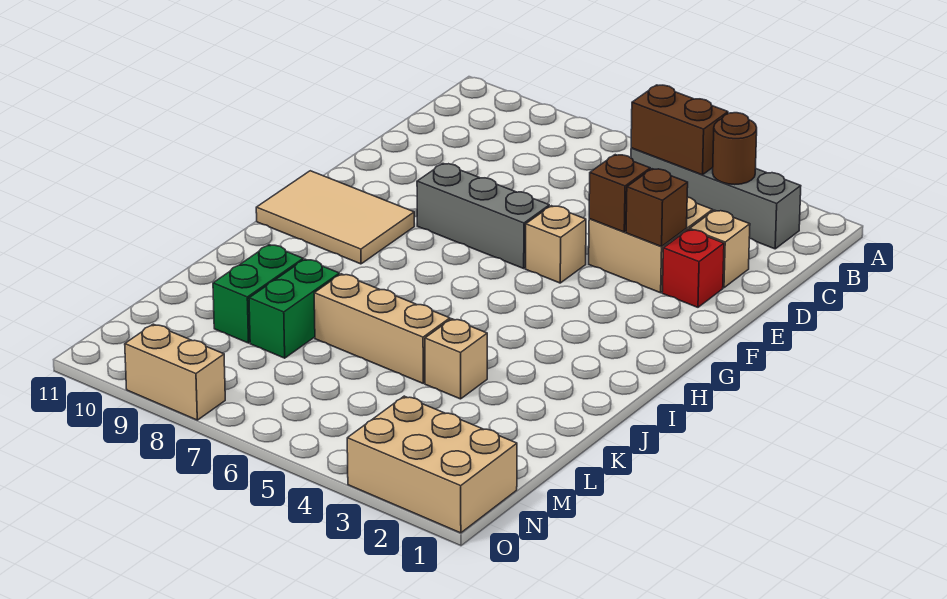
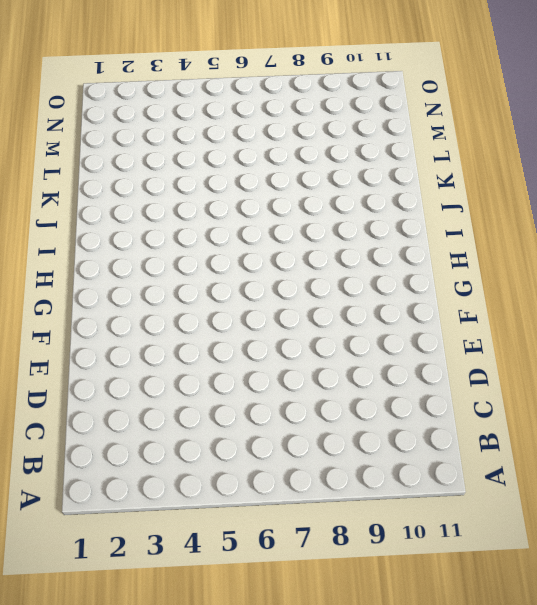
none -> grey 1x4 brick [631,148,801,249]
none -> tan 1x1 brick [690,210,750,288]
none -> tan 2x2 brick [589,197,713,293]

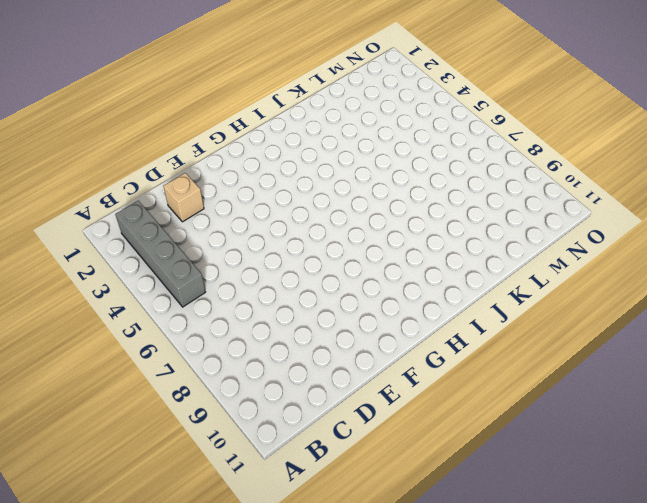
none -> tan 2x2 brick [589,197,713,293]
none -> red 1x1 brick [662,230,724,307]
none -> tan 1x1 brick [526,206,586,283]

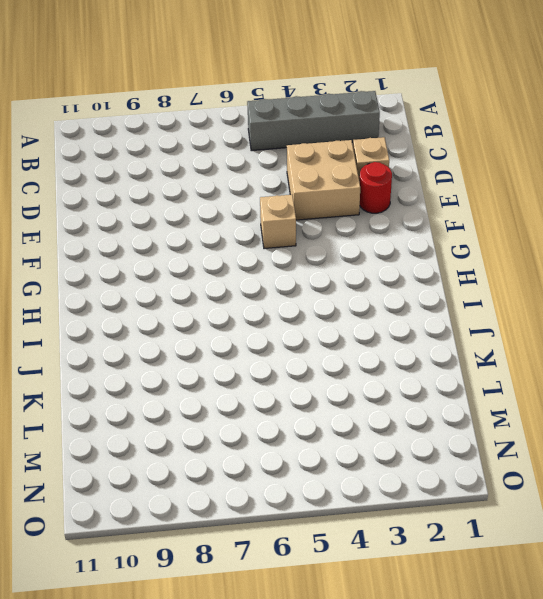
red 1x1 round brick [360,162,392,213] -> red 1x1 brick [662,230,724,307]
none -> grey 1x3 brick [417,164,549,268]
none -> tan 2x3 tile [256,171,414,264]
none -> tan 1x1 brick [425,319,487,399]

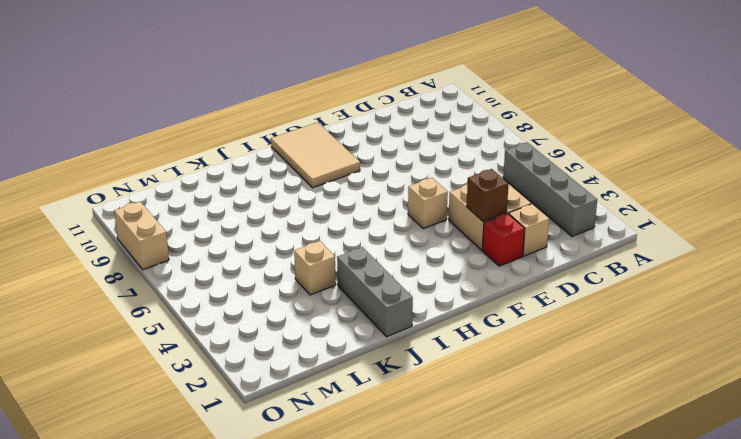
grey 1x3 brick [337,247,413,337] -> grey 1x3 brick moved to [417,164,549,268]
none -> tan 1x3 brick [314,274,450,383]
none -> green 1x2 brick [249,259,339,358]
none -> green 1x2 brick [213,245,303,343]

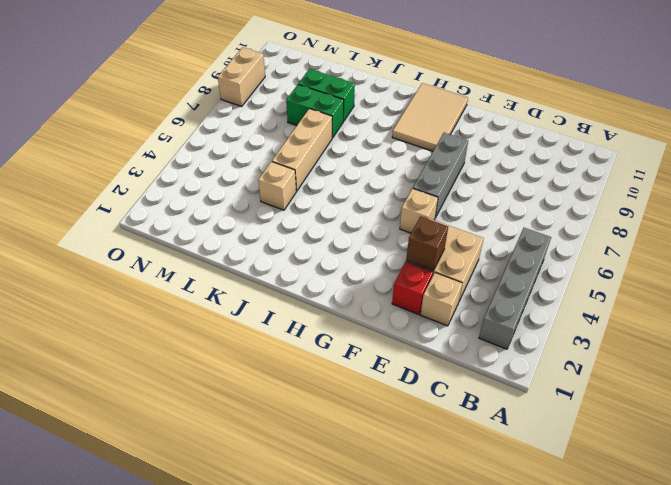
none -> tan 2x3 brick [347,396,517,533]
none -> brown 1x1 round brick [713,113,757,185]
none -> brown 1x2 brick [631,85,728,175]

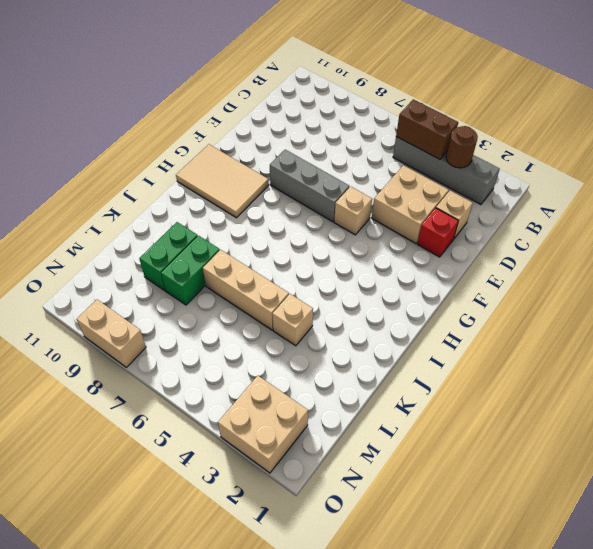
tan 2x2 brick [218,376,308,473] -> tan 2x3 brick [347,396,517,533]
none -> brown 1x1 brick [626,169,688,247]
none -> brown 1x1 brick [589,155,650,232]

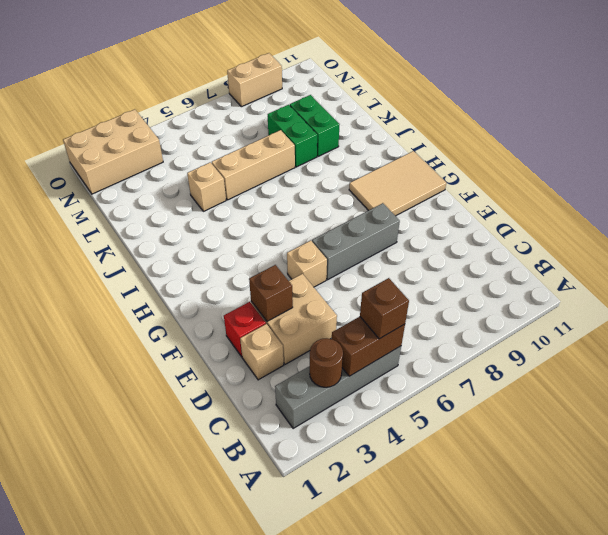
brown 1x1 brick [360,278,409,339] -> brown 1x1 brick moved to [589,155,650,232]

